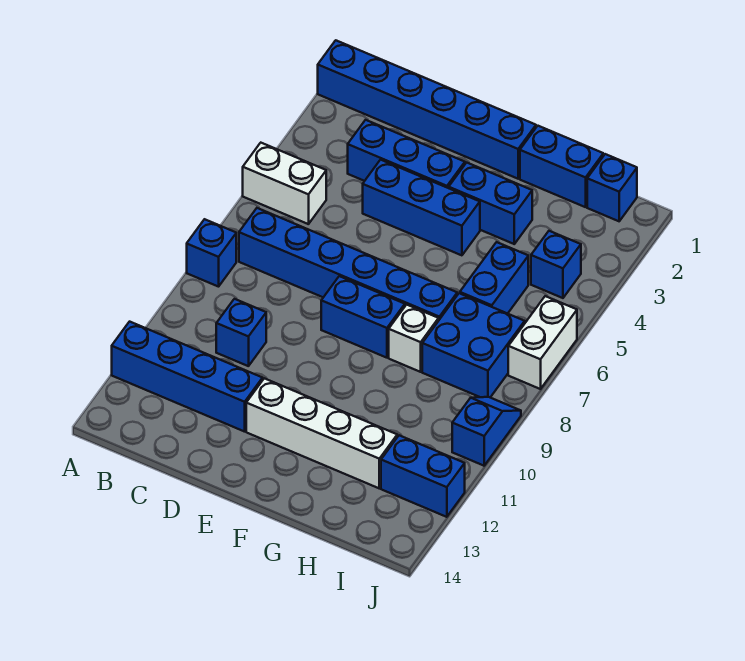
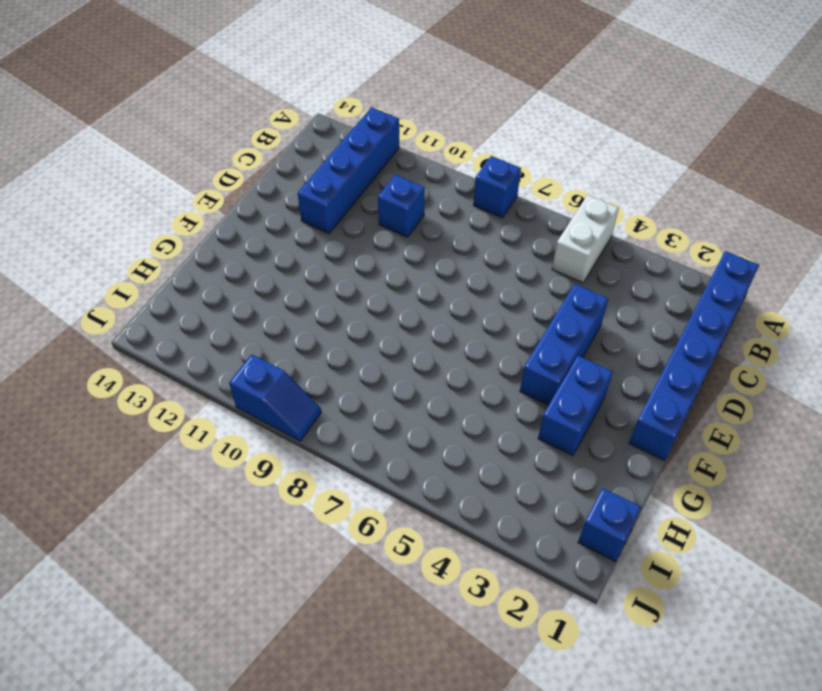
none -> blue 1x6 brick [239,208,457,320]
none -> blue 1x3 brick [348,120,465,188]
none -> blue 1x2 brick [321,276,405,358]

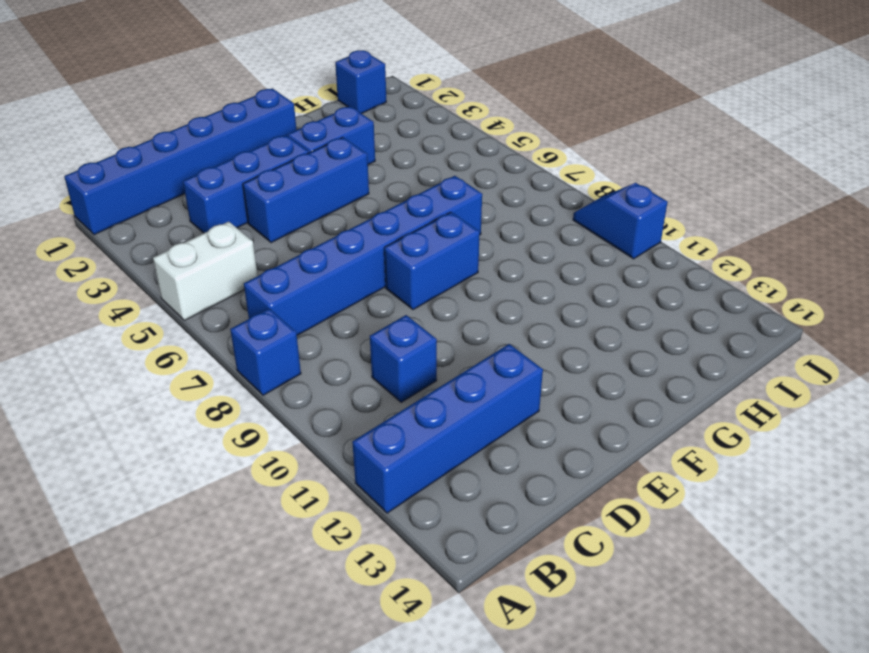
none -> white 1x4 brick [246,378,397,488]
none -> blue 1x2 brick [520,126,603,207]
none -> white 1x1 brick [389,305,439,372]

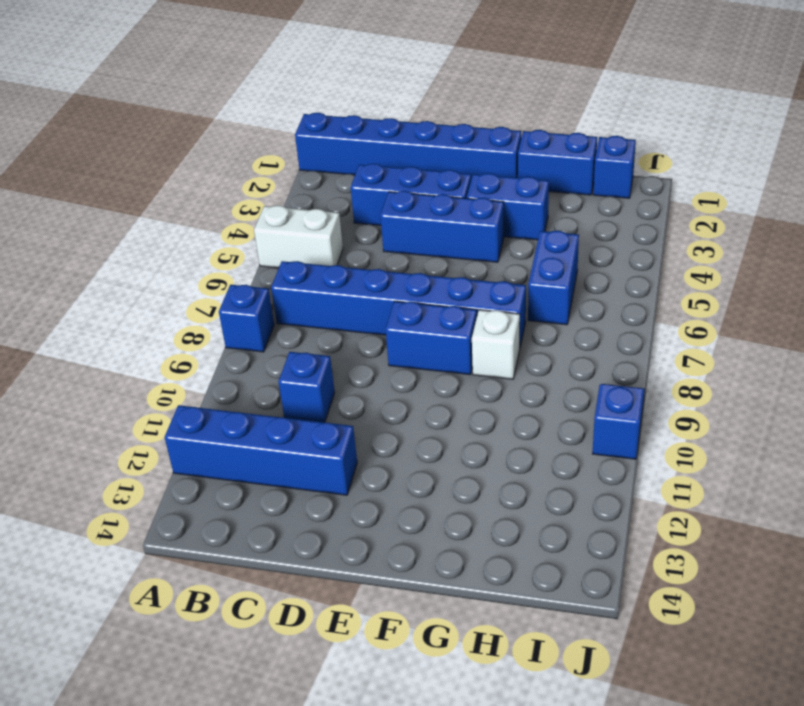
none -> white 1x4 brick [246,378,397,488]
none -> blue 2x2 brick [422,293,525,397]
none -> blue 1x1 brick [531,231,581,298]

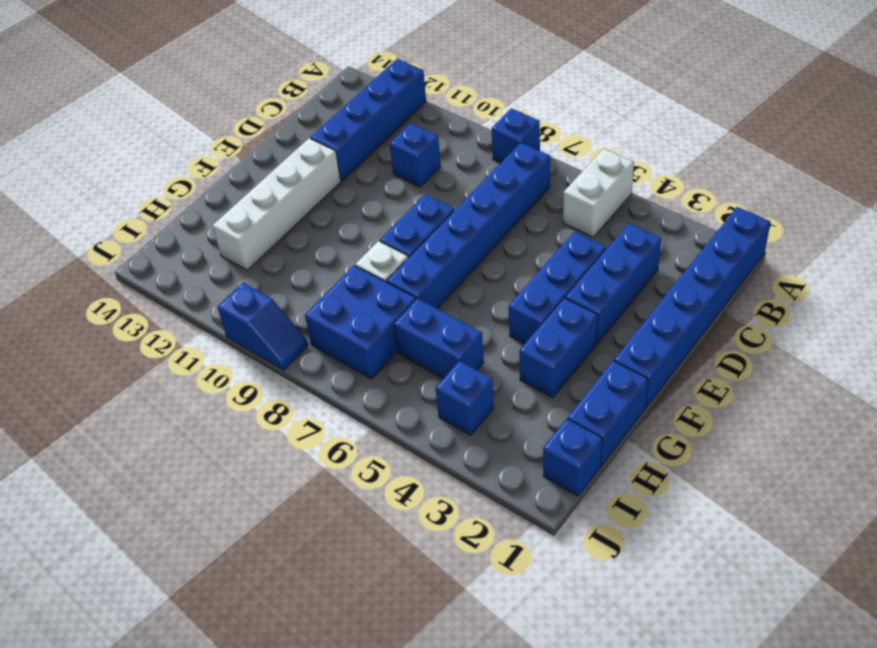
none -> blue 1x2 brick [381,435,465,517]
none -> white 1x2 brick [508,296,577,389]

